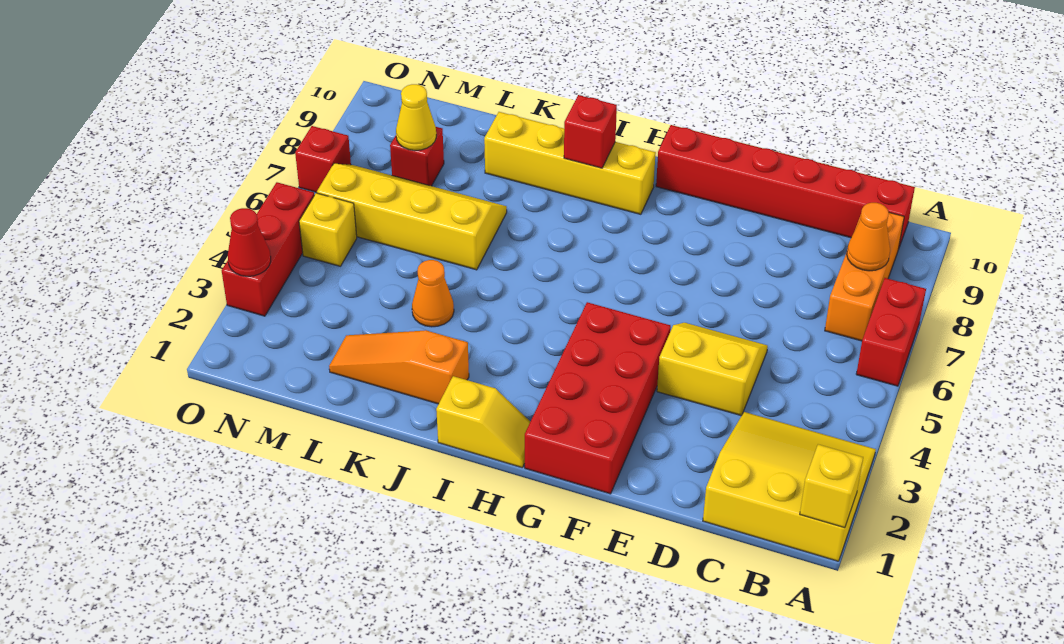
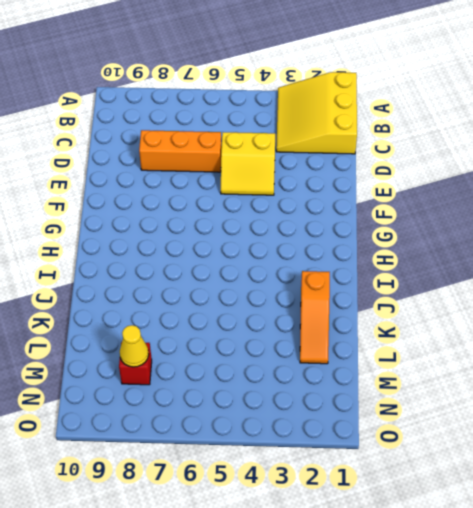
yellow 2x2 slope [221,132,275,195] -> yellow 2x2 slope turned to [657,323,768,416]
orange 1x3 brick [139,130,222,172] -> orange 1x3 brick moved to [825,213,904,341]
none -> red 1x2 brick [856,278,926,386]
none -> red 1x6 brick [656,125,915,247]
none -> red 2x4 brick [525,302,671,494]

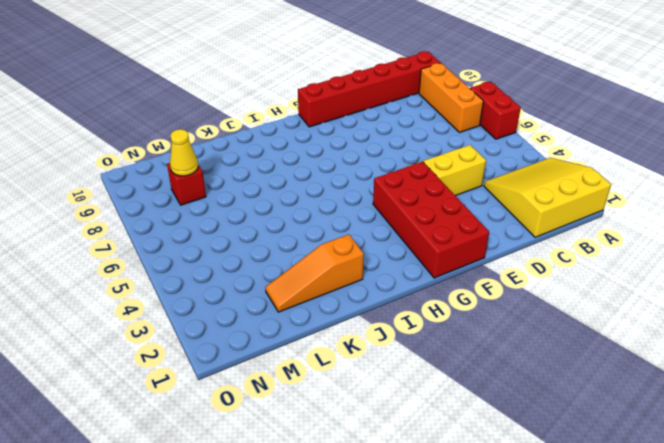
none -> yellow 1x2 slope [436,376,530,468]
none -> yellow 1x4 brick [484,112,656,214]
none -> orange 1x1 cone [412,260,454,327]

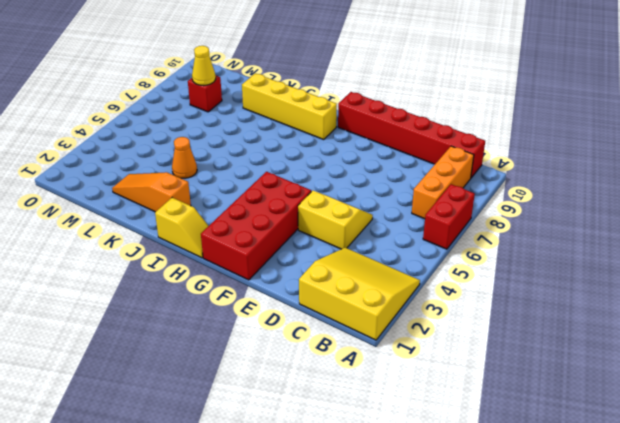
none -> yellow 2x4 slope [317,164,507,270]
none -> yellow 1x1 brick [299,193,357,266]
none -> red 1x3 brick [222,182,314,316]

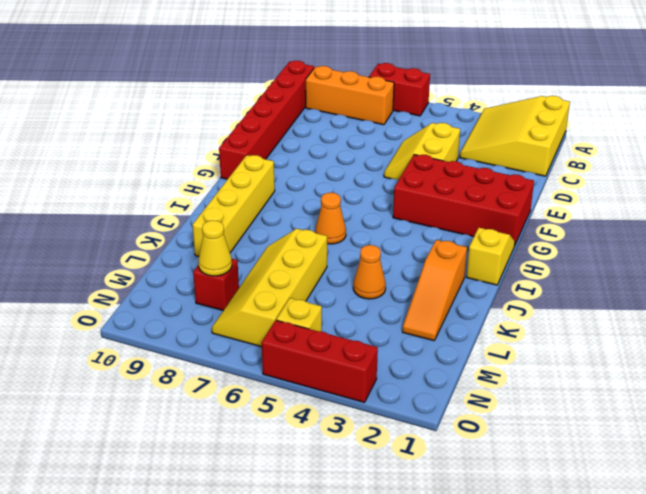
orange 1x1 cone [315,193,346,244] -> orange 1x1 cone moved to [847,203,890,271]
none -> red 1x1 brick [295,126,351,192]
none -> yellow 1x1 brick [800,444,863,528]
none -> red 1x1 brick [564,95,617,168]

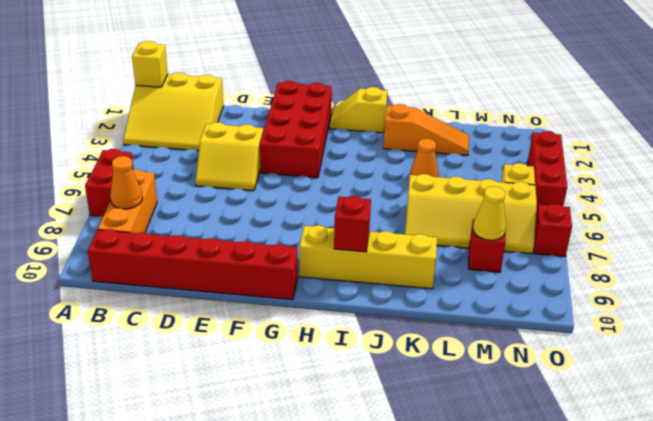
none -> red 1x1 cone [228,208,271,276]

